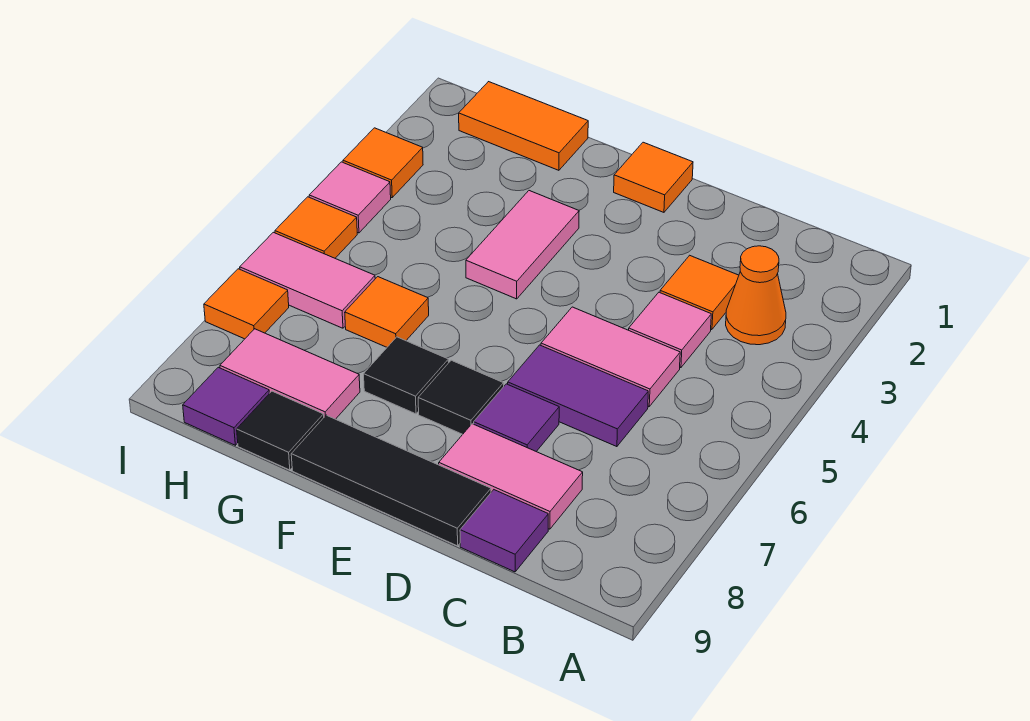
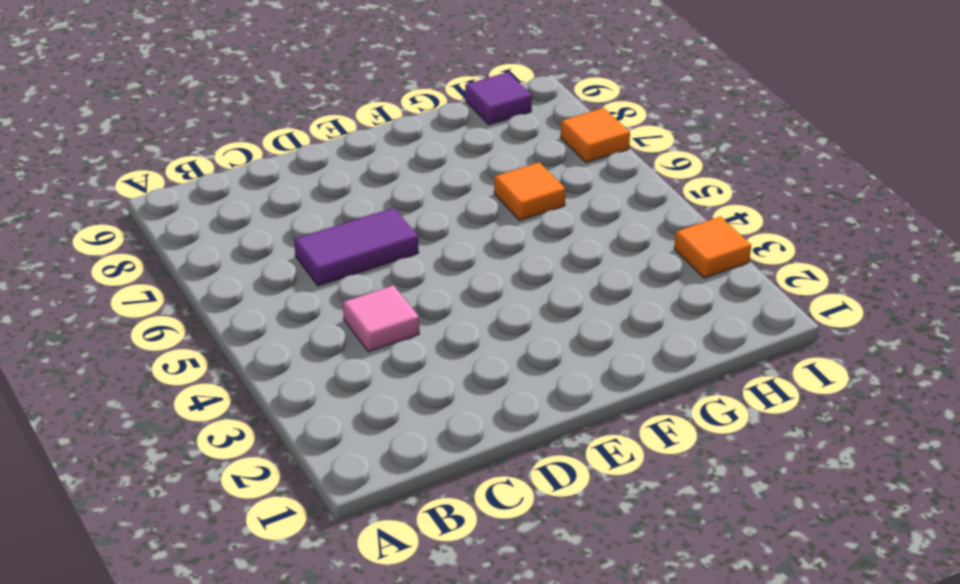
none -> orange 1x1 cone [726,246,786,345]
none -> orange 1x1 tile [660,255,739,330]
none -> pink 1x2 tile [541,307,680,406]

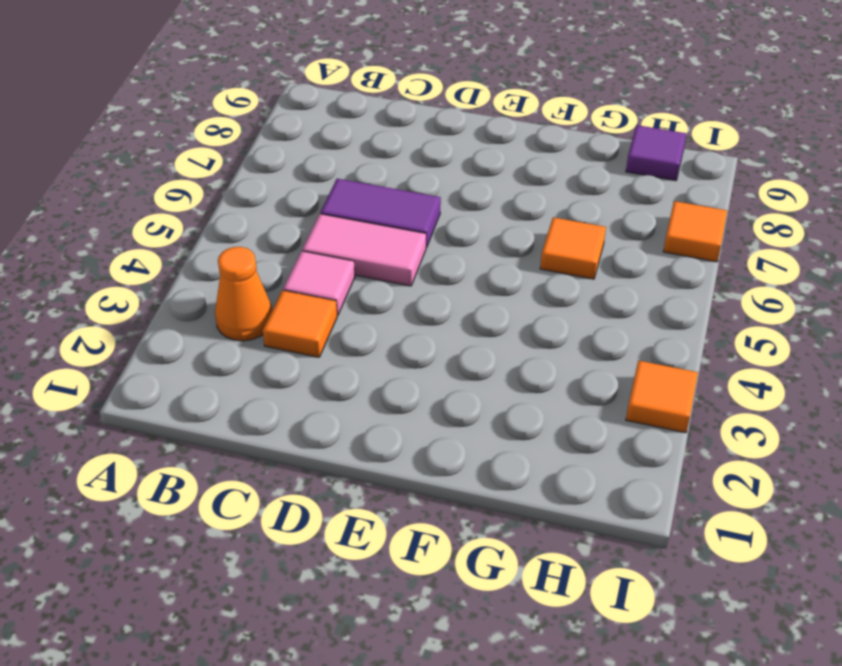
none -> pink 1x2 tile [439,424,583,529]
none -> purple 1x1 tile [460,490,548,572]
none -> purple 1x1 tile [474,384,559,451]

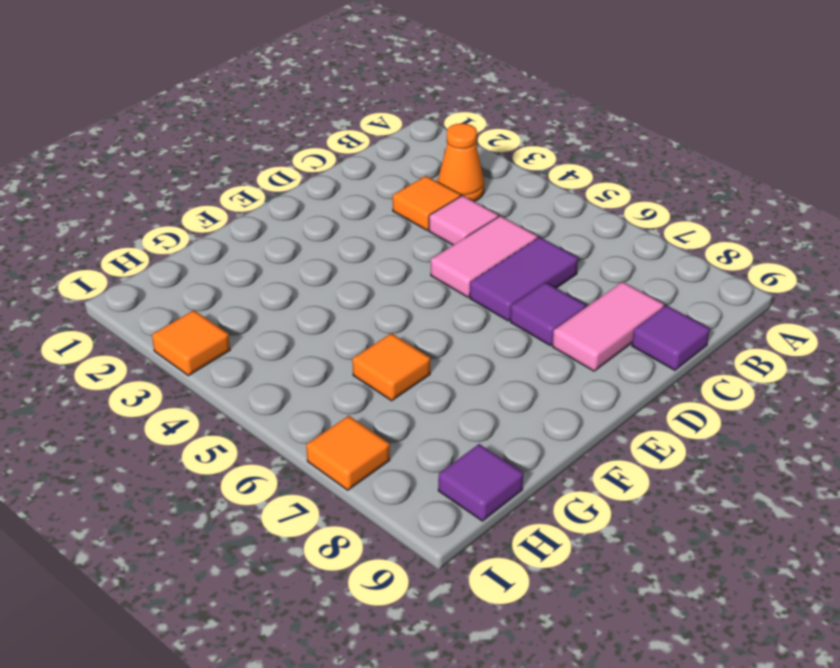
none -> black 1x3 tile [291,415,491,546]
none -> orange 1x1 tile [614,142,693,212]
none -> black 1x1 tile [418,360,504,434]

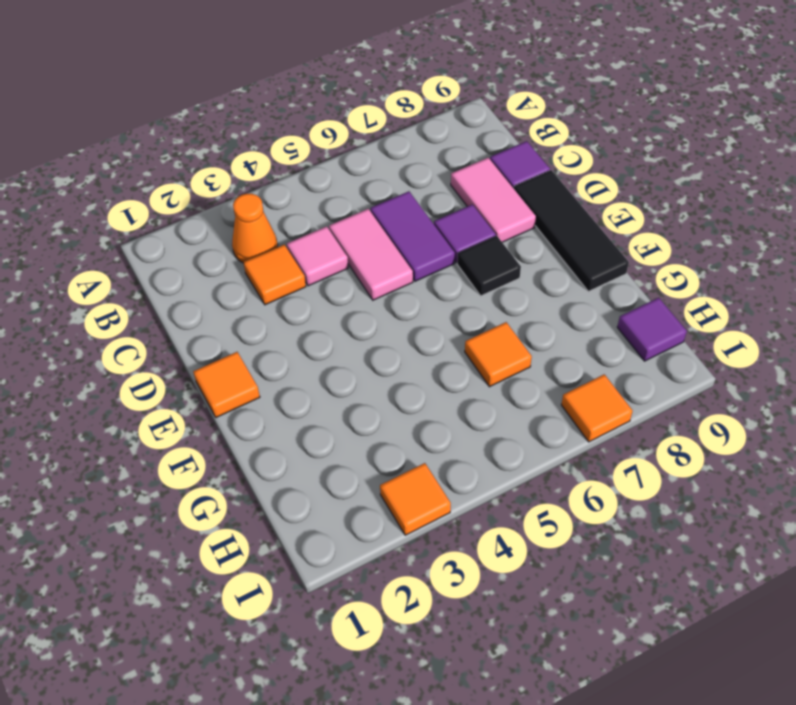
none -> pink 1x2 tile [466,191,579,299]
none -> black 1x1 tile [364,337,449,414]
none -> orange 1x2 tile [459,82,588,170]

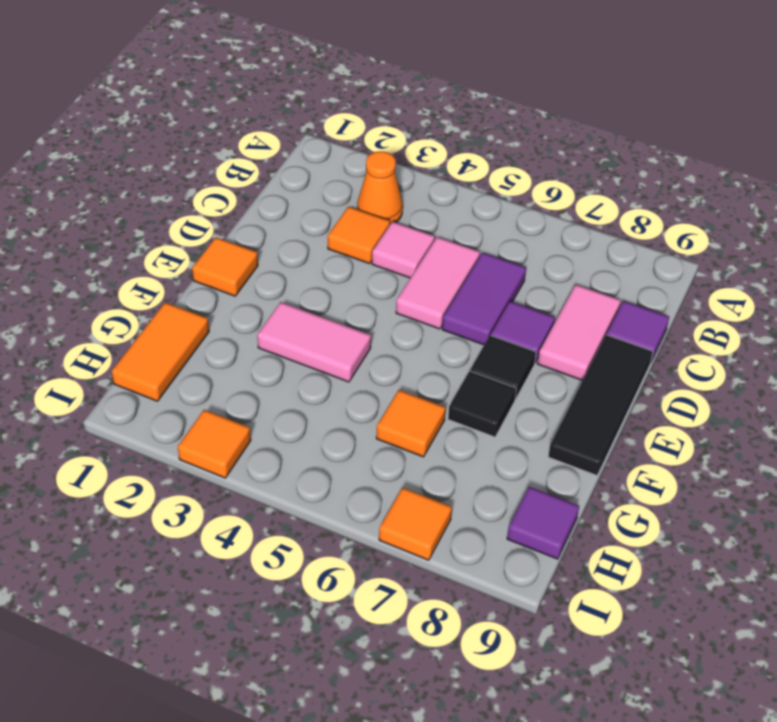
none -> pink 1x2 tile [220,329,360,419]
none -> black 1x1 tile [237,391,324,470]
none -> pink 1x2 tile [240,232,375,328]

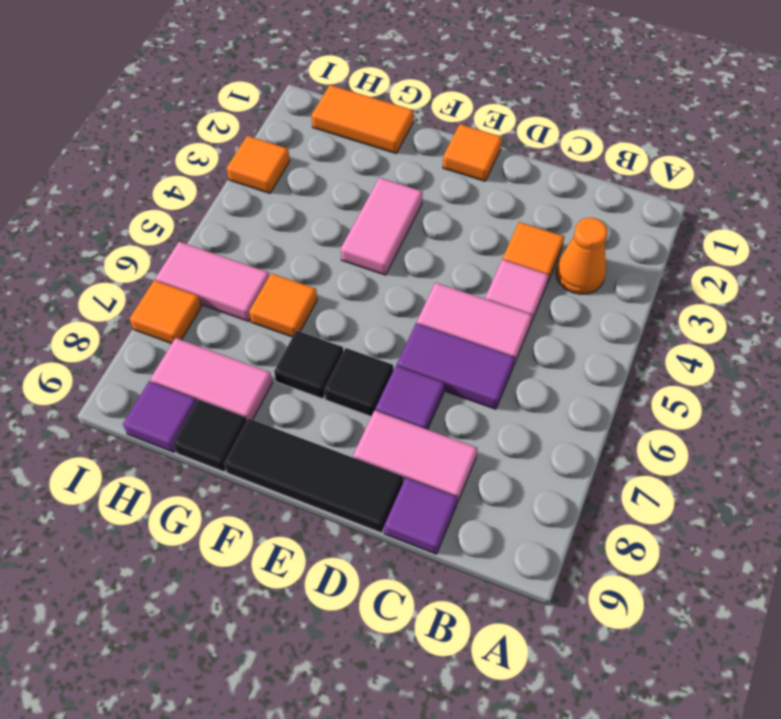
none -> pink 1x1 tile [309,162,391,233]
none -> orange 1x1 tile [275,197,357,258]

